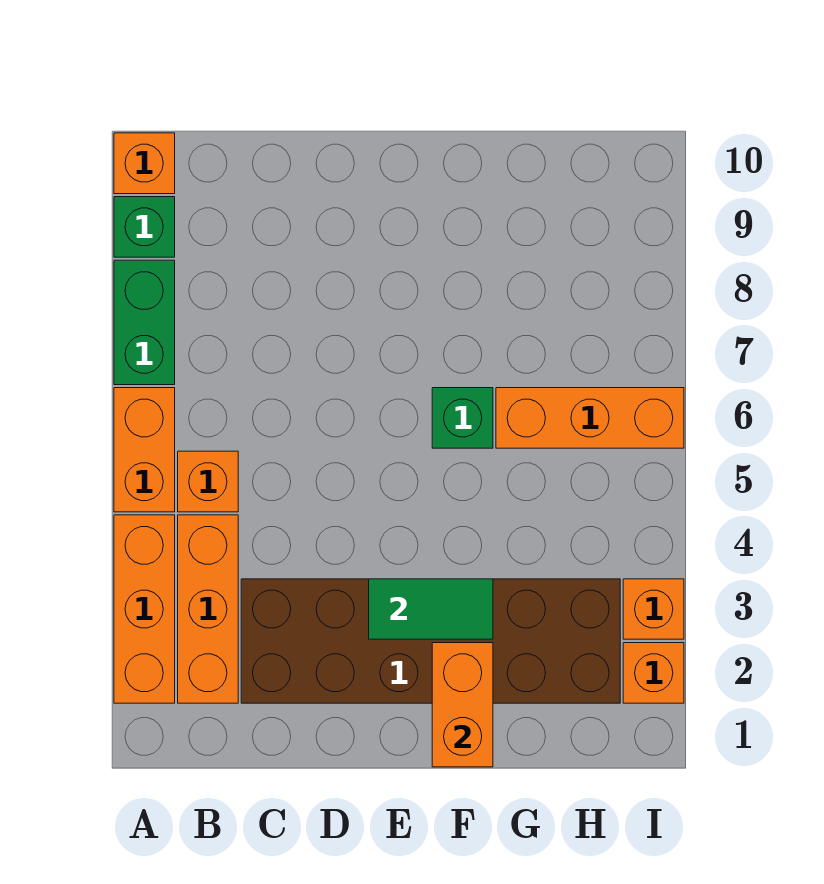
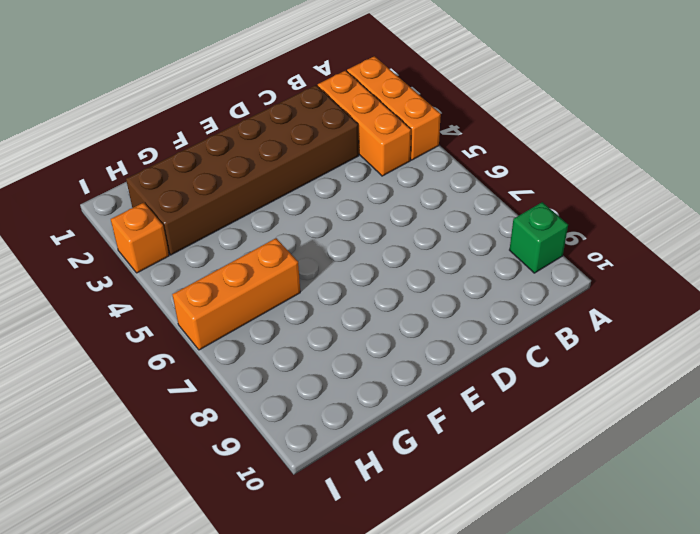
none -> orange 1x2 brick [114,388,175,512]
none -> green 1x2 brick [114,260,175,385]
none -> orange 1x1 brick [114,133,175,194]

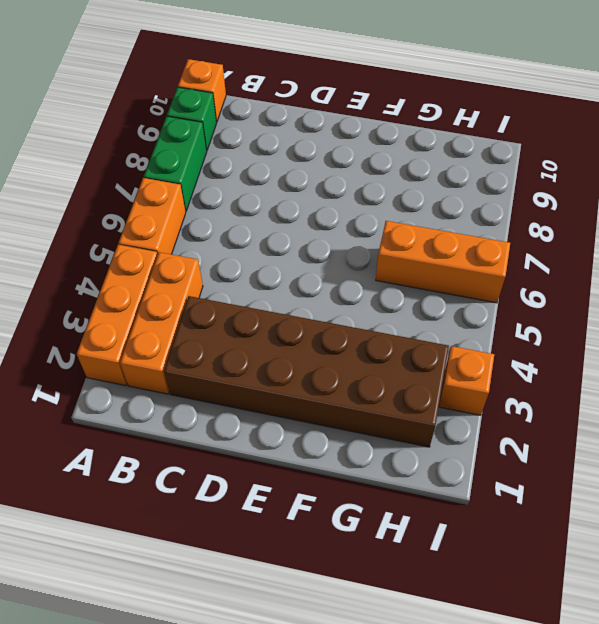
none -> orange 1x1 brick [178,451,238,512]
none -> green 1x1 brick [432,388,493,448]
none -> orange 1x1 brick [623,643,684,703]

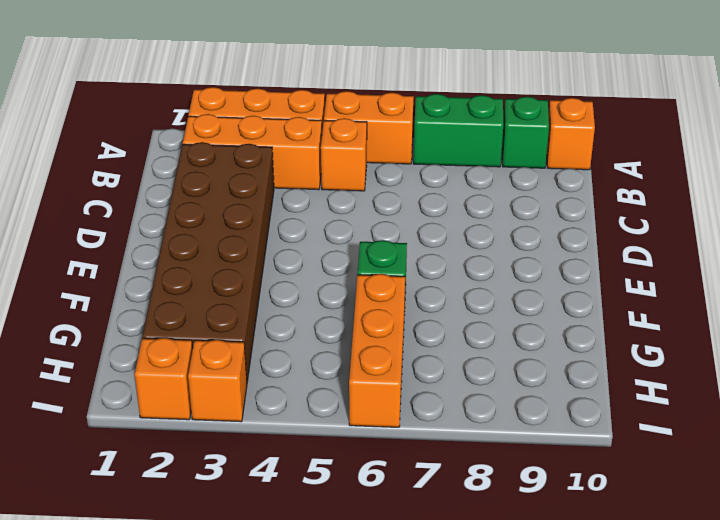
none -> green 1x2 tile [369,579,493,639]
none -> orange 1x2 brick [432,643,493,767]

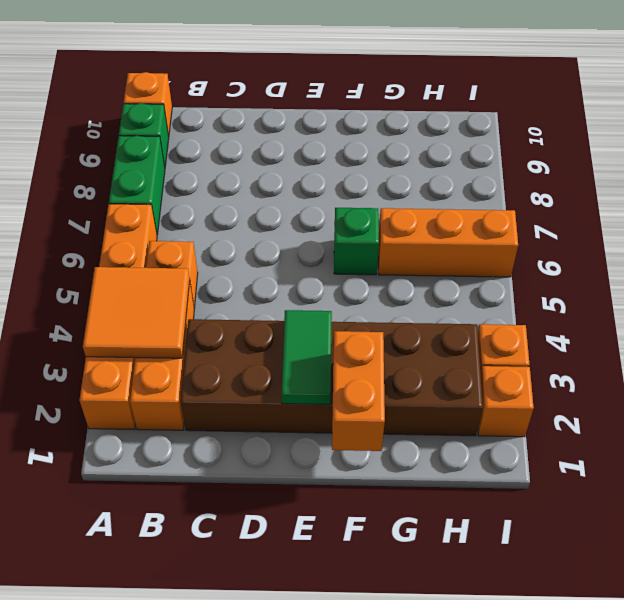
orange 2x2 tile [83,267,190,358] -> none
green 1x2 tile [281,310,332,404] -> green 1x2 tile turned to [369,579,493,639]

